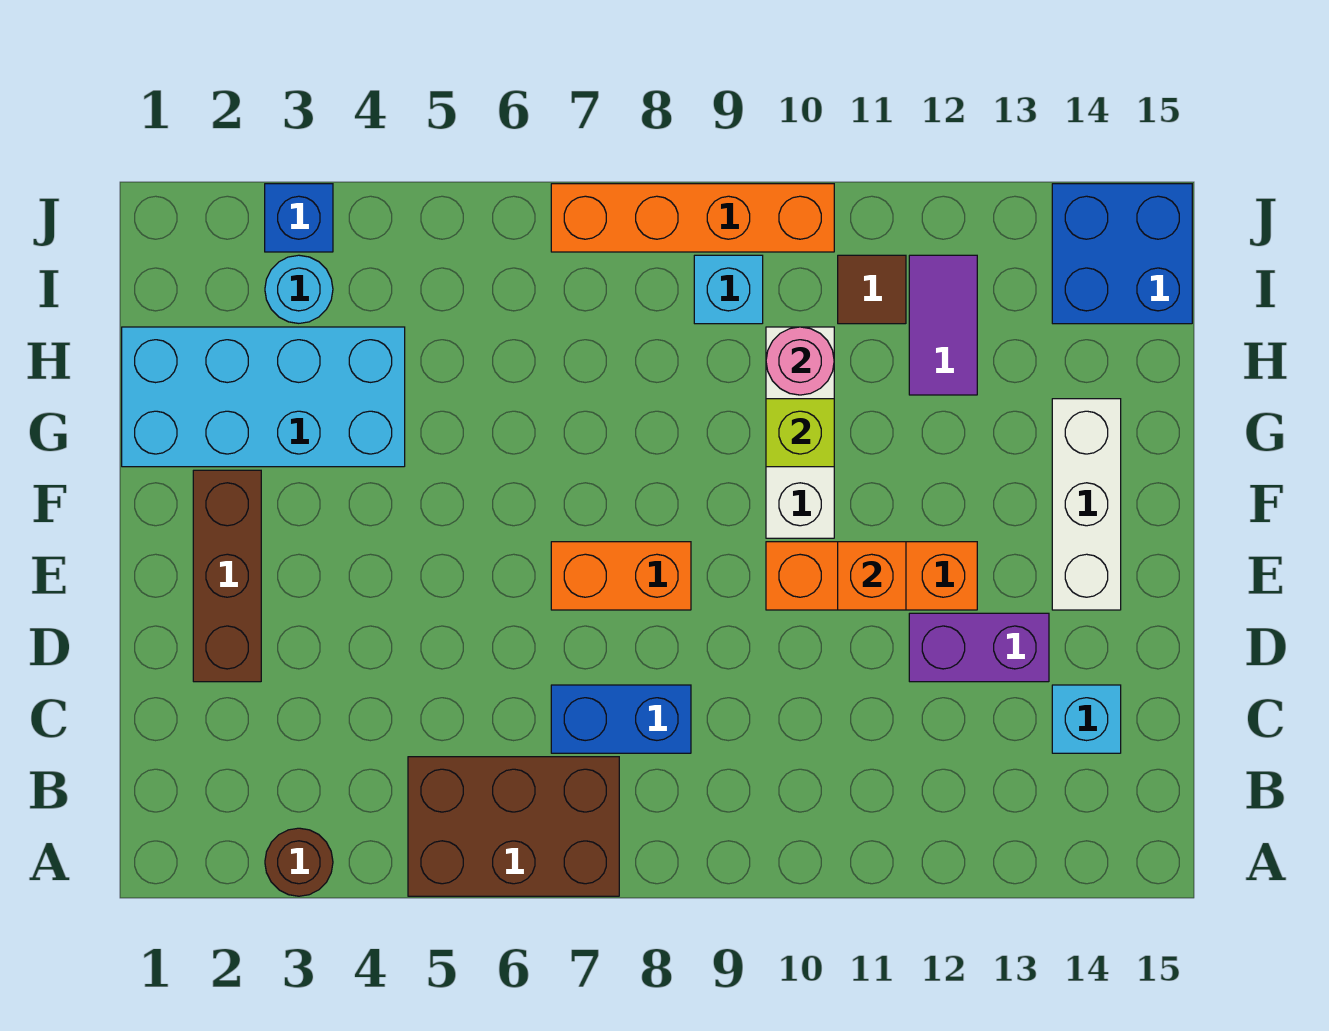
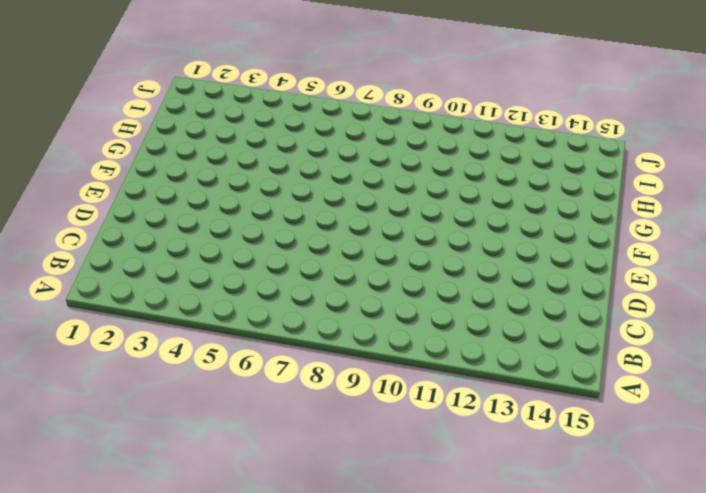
none -> brown 1x1 round brick [265,828,333,896]
none -> brown 2x3 brick [408,757,619,896]
none -> blue 1x2 brick [551,685,691,753]

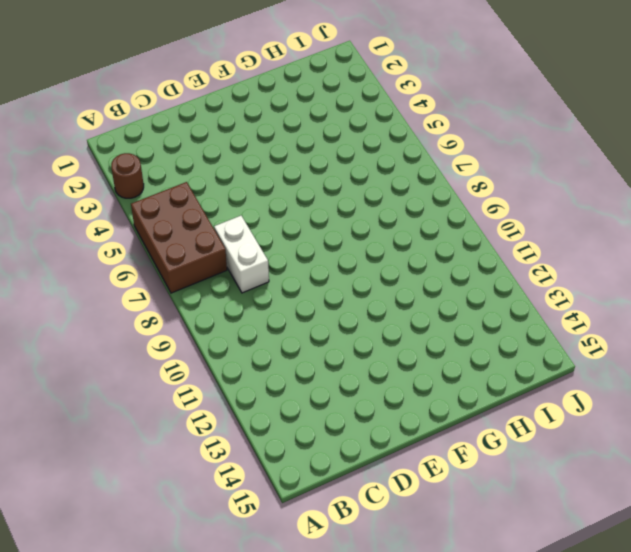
white 1x2 brick [214,216,269,293] -> blue 1x2 brick [551,685,691,753]
none -> cyan 1x1 brick [1052,685,1121,753]
none -> brown 1x3 brick [193,470,261,682]
none -> purple 1x2 brick [909,613,1049,682]

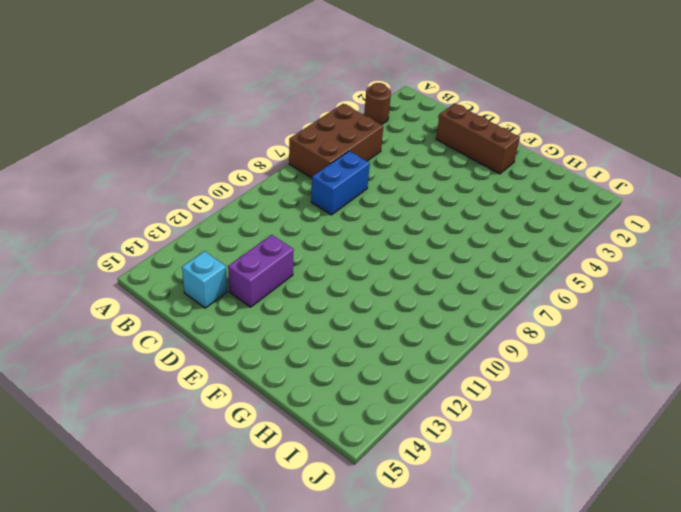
none -> orange 1x2 brick [551,542,691,610]
none -> orange 1x3 brick [766,542,977,610]
none -> white 1x3 brick [1052,399,1121,610]

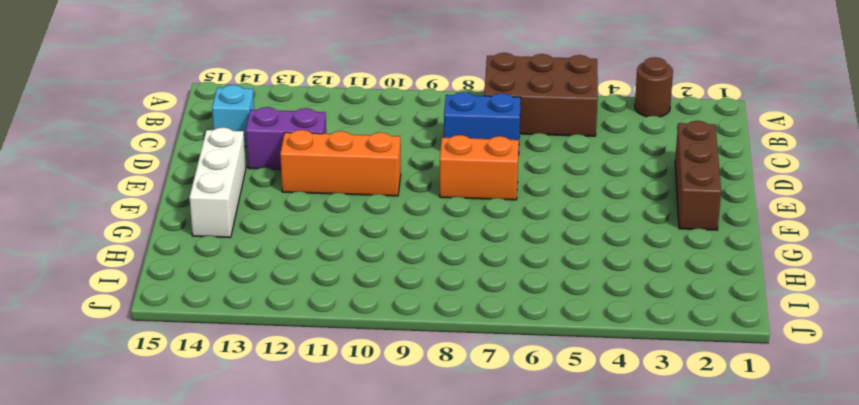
none -> white 1x3 brick [766,327,834,538]
none -> cyan 2x4 brick [122,327,405,467]
none -> purple 1x2 tile [909,255,977,395]

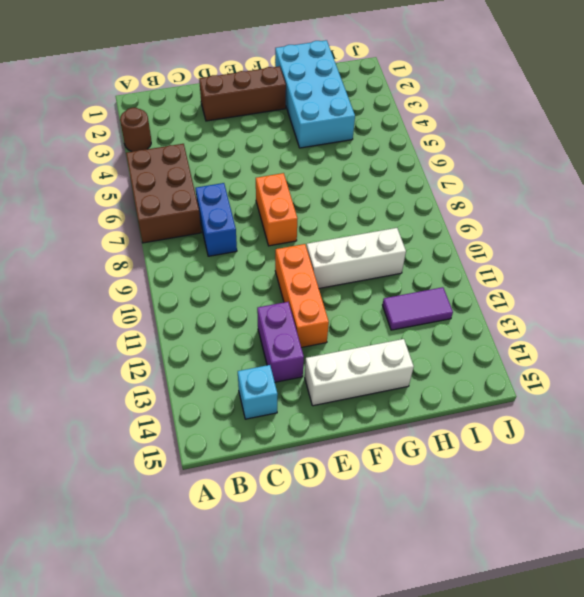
none -> cyan 1x1 round brick [265,255,333,323]
none -> cyan 1x1 brick [694,255,763,324]
none -> brown 1x1 tile [838,255,906,324]

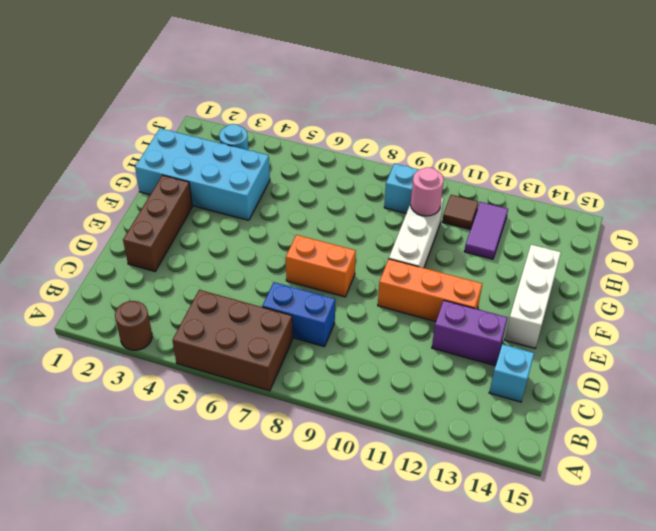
none -> blue 2x2 brick [1052,184,1192,324]
none -> blue 1x1 brick [265,184,333,252]
none -> orange 1x4 brick [551,184,834,252]

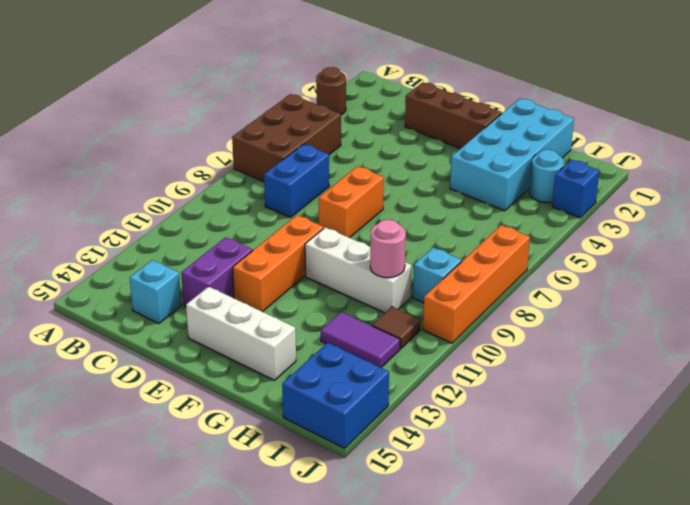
none -> orange 1x1 brick [838,542,906,610]
none -> lime 1x1 brick [766,399,834,467]

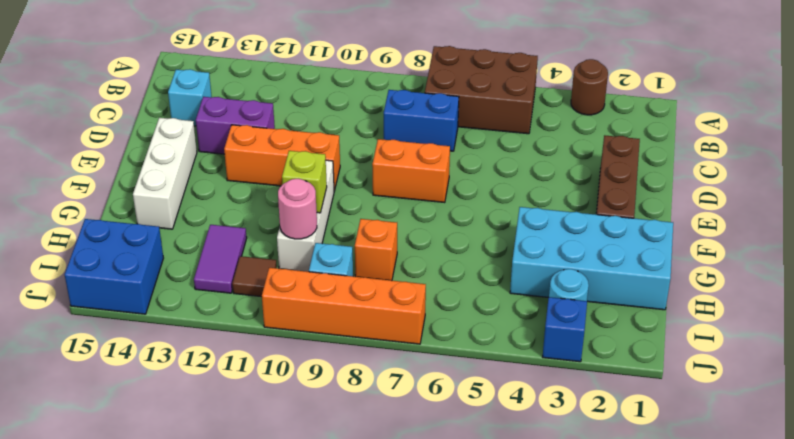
orange 1x1 brick [355,219,397,281] -> orange 1x1 brick moved to [838,542,906,610]

